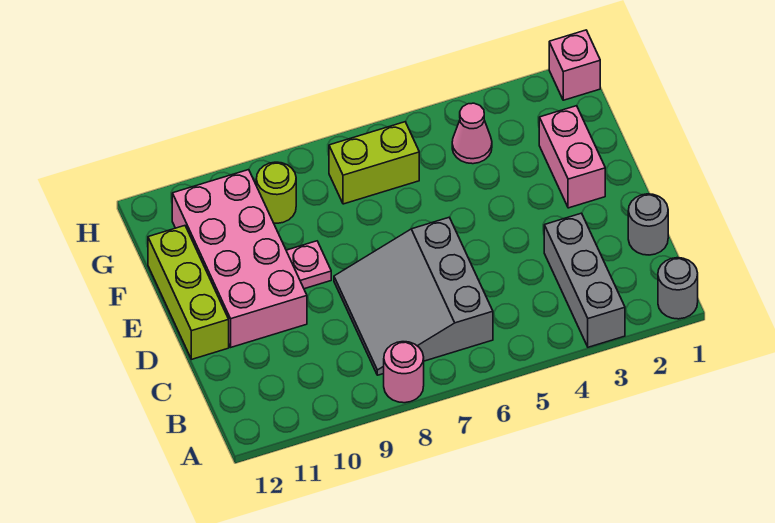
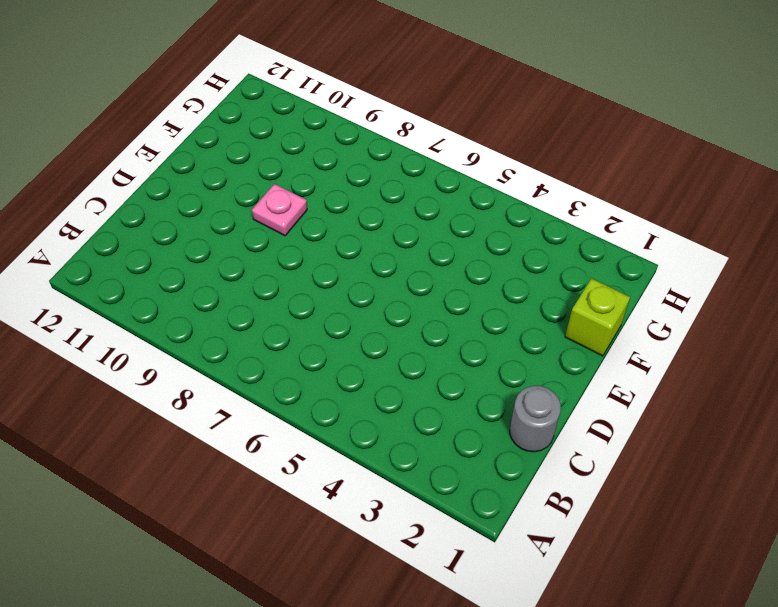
lime 1x1 brick [565,278,630,356] -> none
none -> grey 1x1 round brick [658,258,698,319]
none -> grey 1x3 brick [544,213,625,347]
none -> pink 1x1 round brick [384,342,424,403]

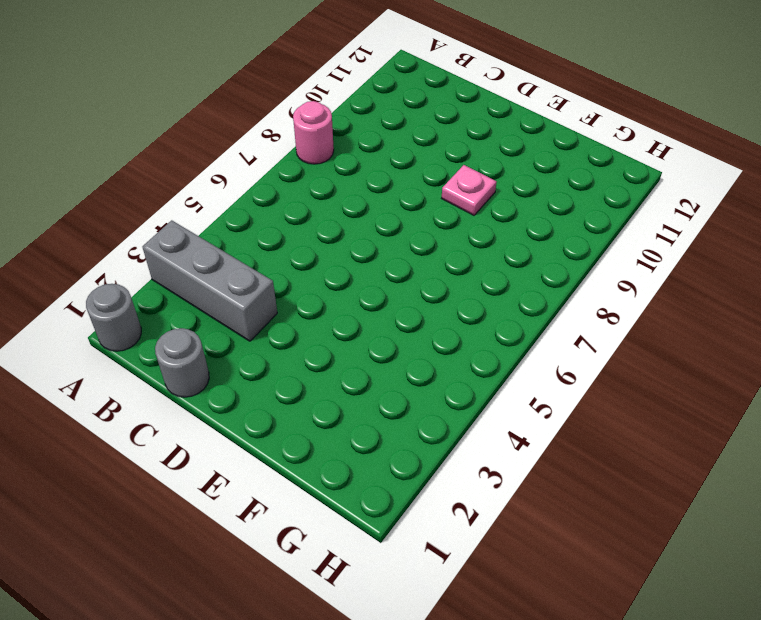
none -> grey 3x3 slope [334,218,493,375]
none -> pink 2x4 brick [172,170,307,347]
none -> lime 1x3 brick [148,226,229,359]

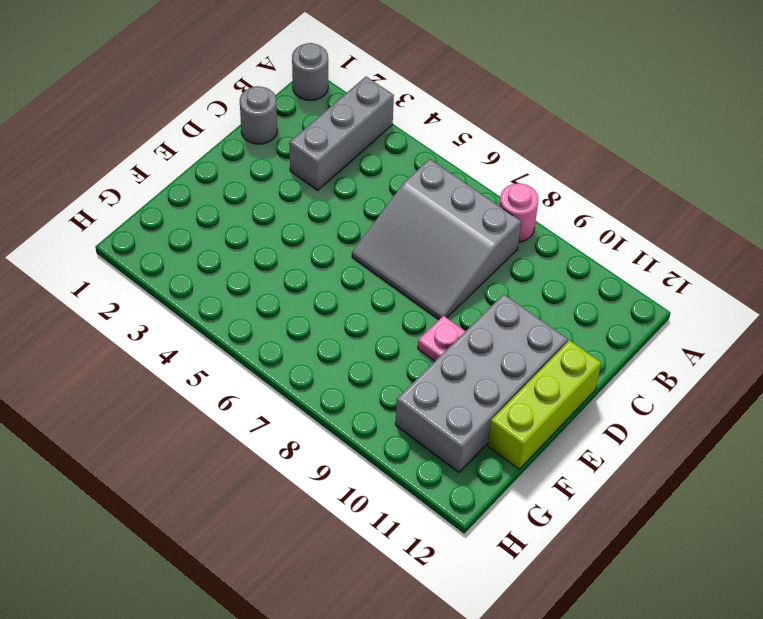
grey 3x3 slope [352,159,521,319] -> grey 3x3 slope turned to [334,218,493,375]
grey 2x4 brick [395,294,568,472] -> pink 2x4 brick [172,170,307,347]
none -> pink 1x2 brick [539,106,605,208]
none -> pink 1x1 cone [452,103,492,164]
none -> lime 1x2 brick [329,122,419,204]

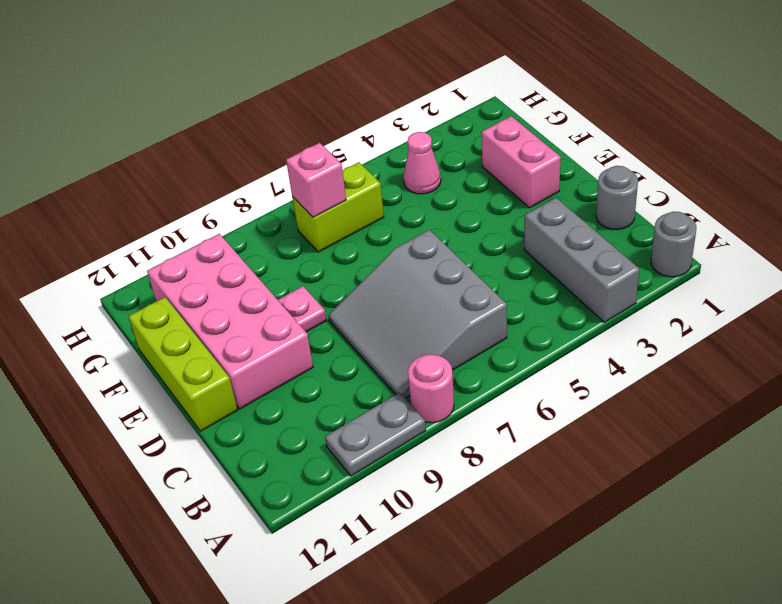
grey 1x2 plate [325,393,426,476] -> none
pink 1x1 brick [286,143,346,217] -> pink 1x1 brick moved to [549,30,600,100]
none -> lime 1x1 round brick [256,162,296,223]

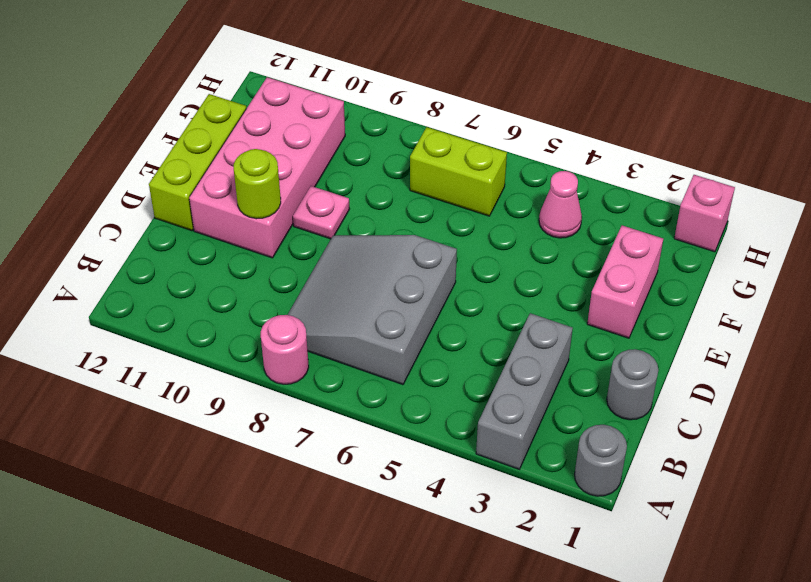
lime 1x1 round brick [234,149,281,219] -> lime 1x1 round brick moved to [256,162,296,223]

